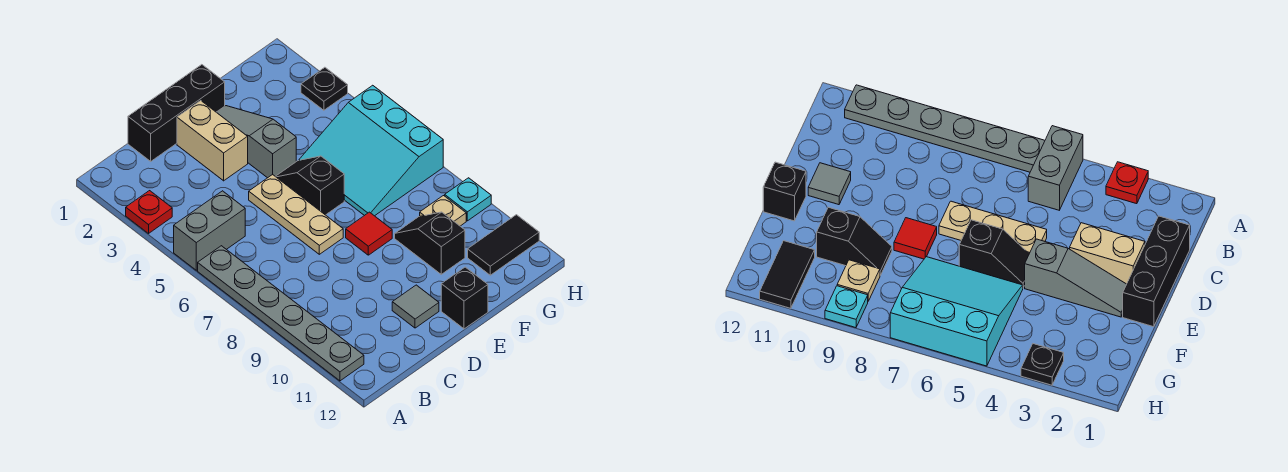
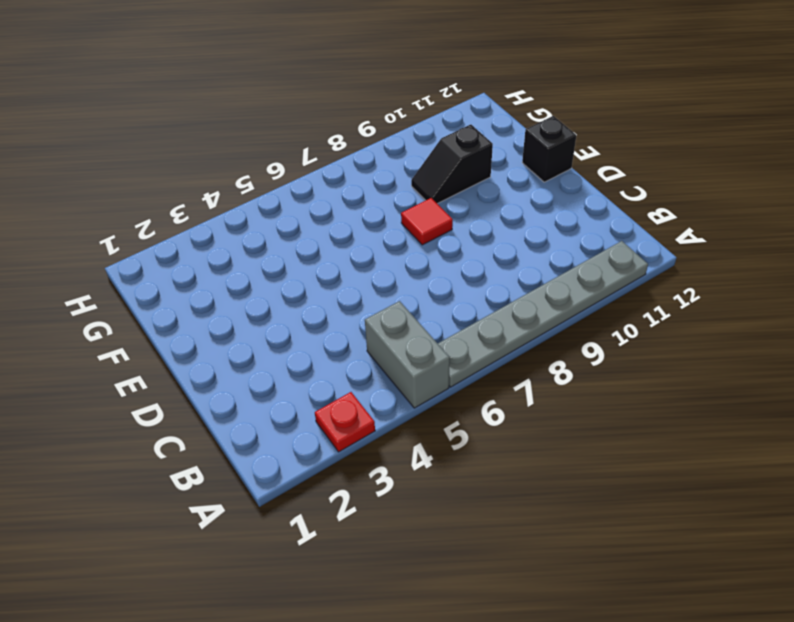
none -> black 1x3 brick [128,65,225,161]
none -> tan 1x2 brick [177,101,248,181]
none -> tan 1x3 plate [249,174,343,254]

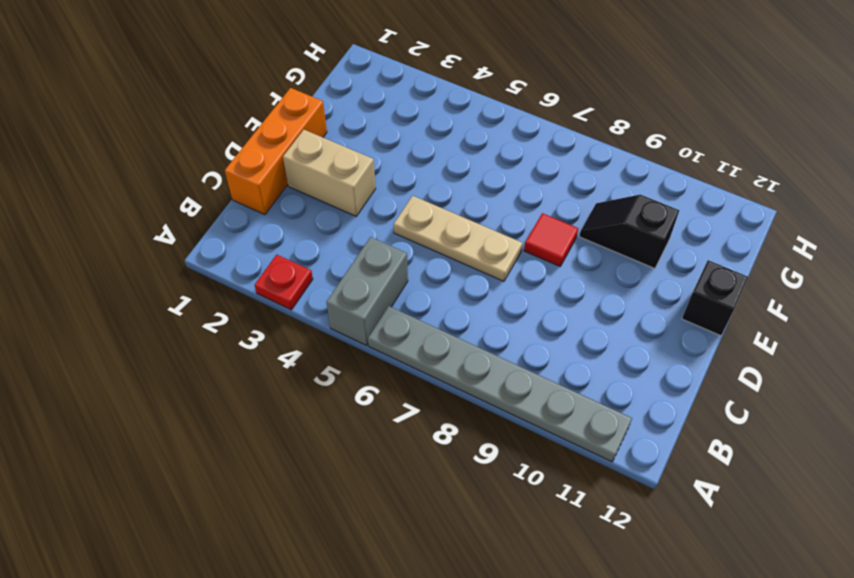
orange 1x3 brick [225,88,327,215] -> black 1x3 brick [128,65,225,161]
none -> grey 1x1 tile [392,285,439,328]
none -> grey 1x3 slope [217,106,296,178]
none -> black 1x2 slope [275,156,344,215]

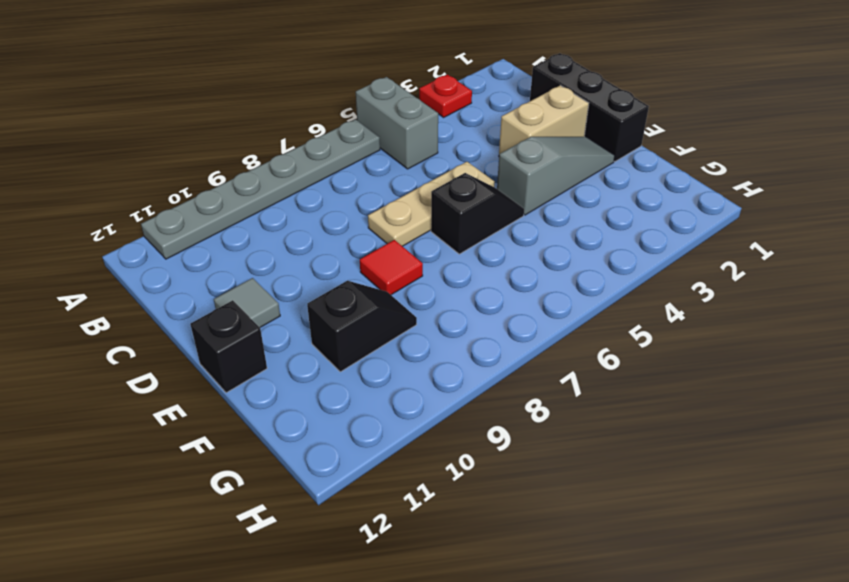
none -> cyan 3x3 slope [299,85,443,216]
none -> tan 1x1 plate [420,196,466,226]
none -> black 1x2 tile [468,215,539,275]

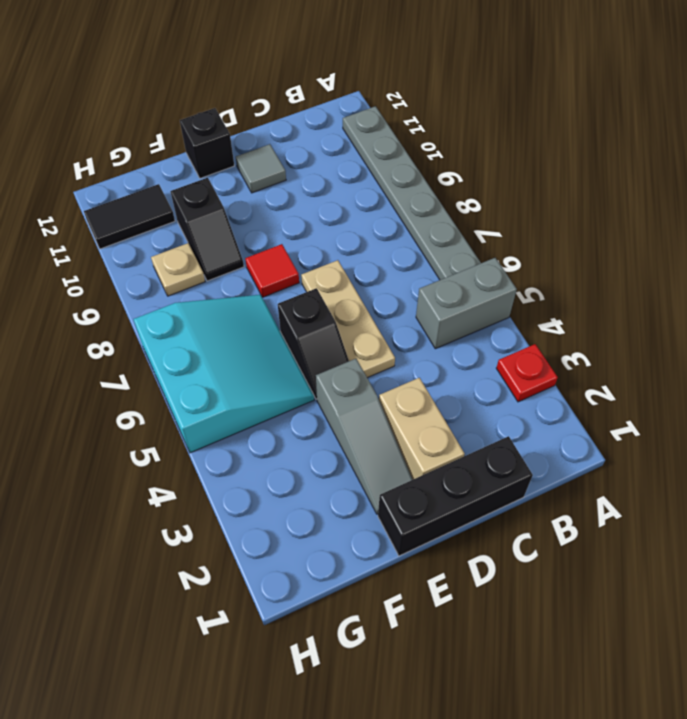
none -> black 1x1 plate [301,67,348,110]
none -> cyan 1x1 plate [445,178,491,221]

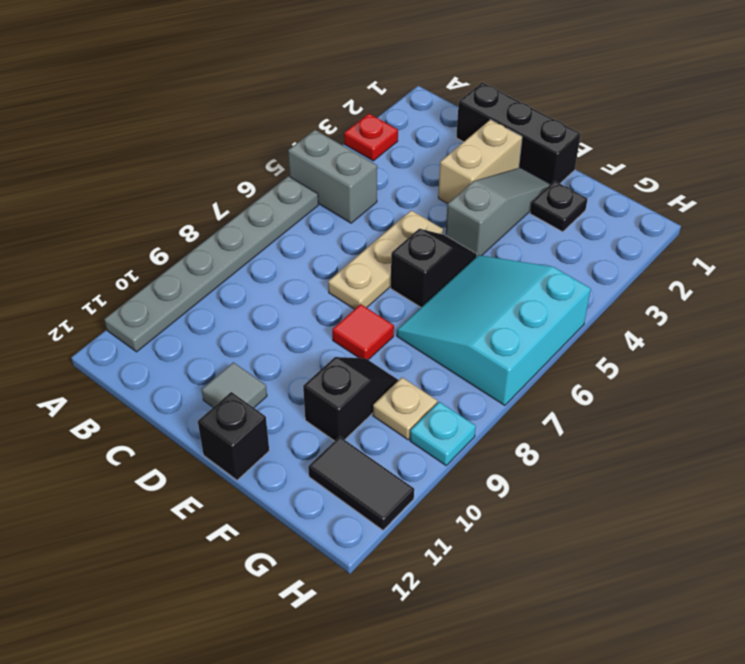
black 1x1 plate [530,181,588,232] -> black 1x1 plate moved to [301,67,348,110]

